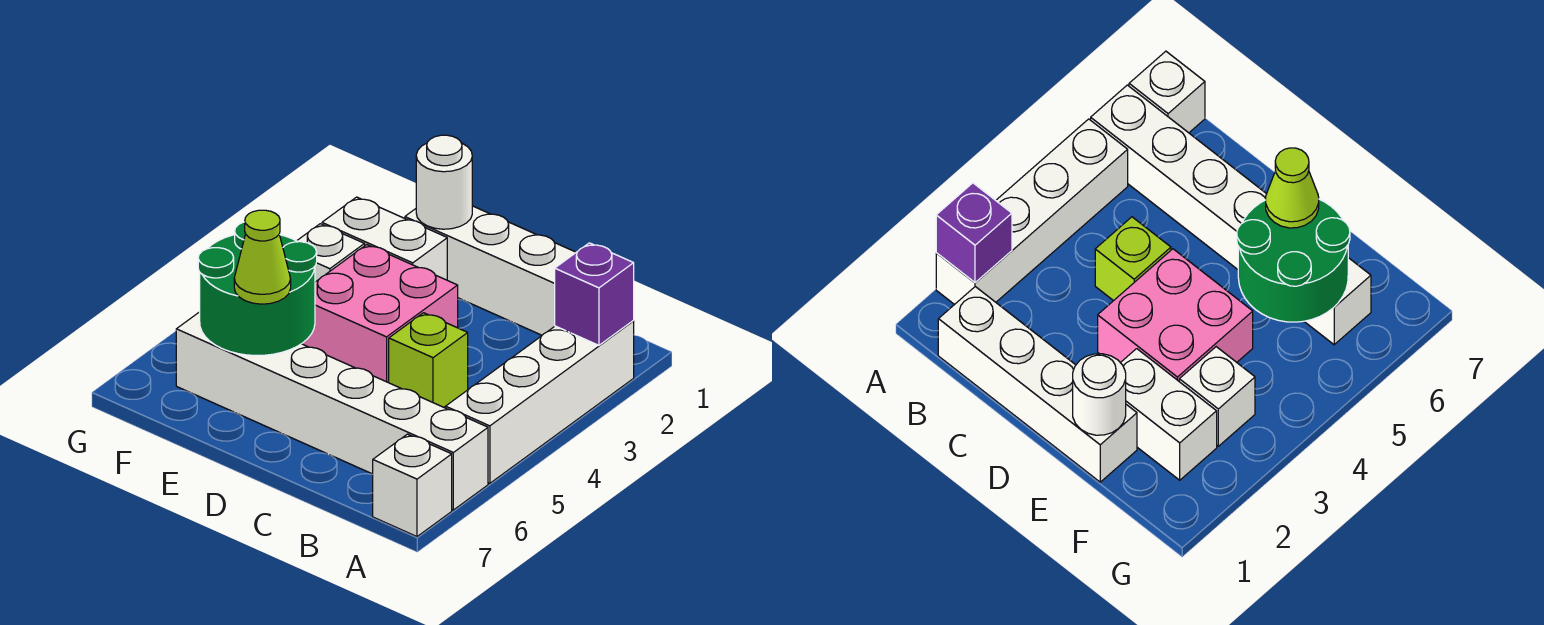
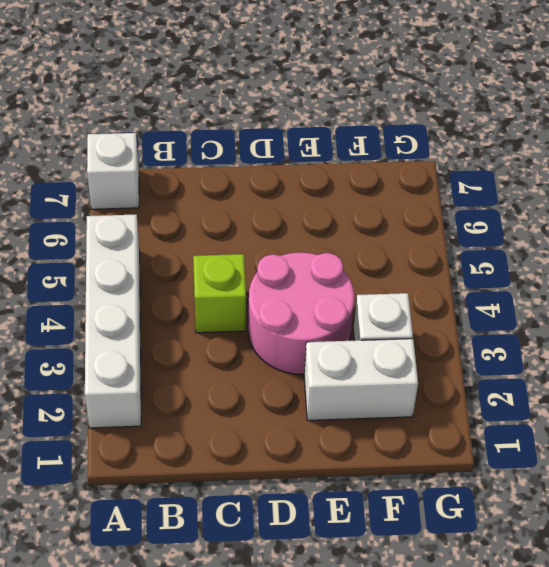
pink 2x2 round brick [248,252,354,374] -> pink 2x2 brick [302,245,458,383]
none -> white 1x6 brick [176,312,488,510]
none -> white 1x4 brick [405,206,576,335]
none -> purple 1x1 brick [555,243,634,345]

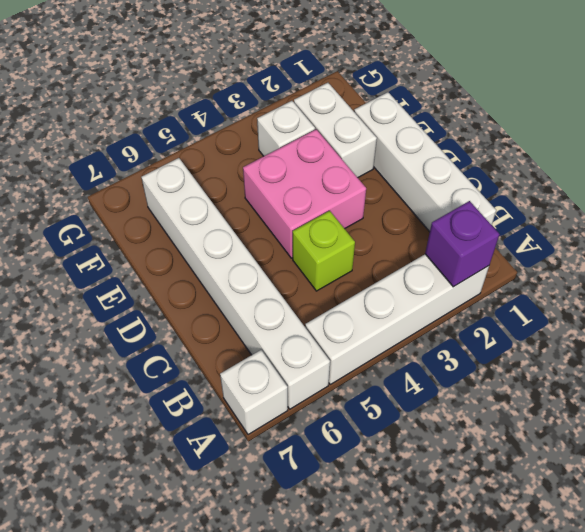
none -> white 1x1 round brick [416,135,472,229]
none -> green 2x2 round brick [198,222,317,356]
none -> lime 1x1 cone [234,210,291,304]

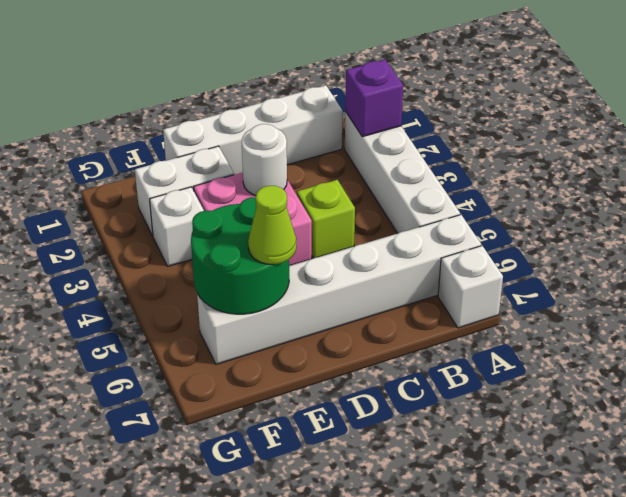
white 1x1 round brick [242,124,287,195] -> white 1x1 round brick moved to [416,135,472,229]

